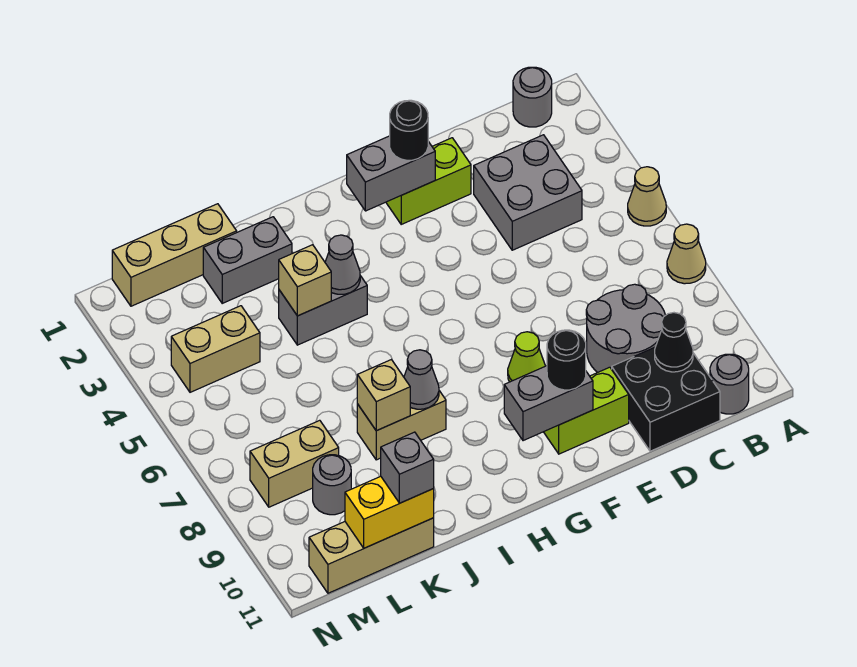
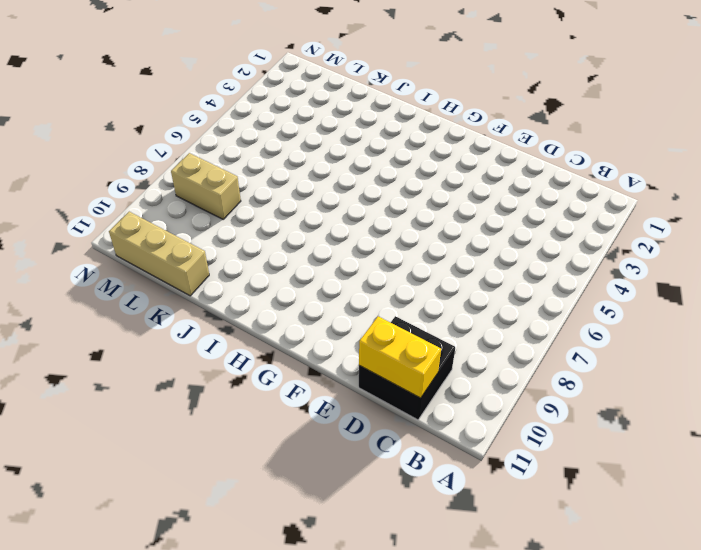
yellow 1x2 brick [359,316,441,398] -> yellow 1x2 brick moved to [345,476,434,548]
none -> tan 1x1 cone [628,167,666,226]
none -> tan 1x1 cone [667,224,706,284]
none -> grey 1x1 round brick [513,67,552,127]

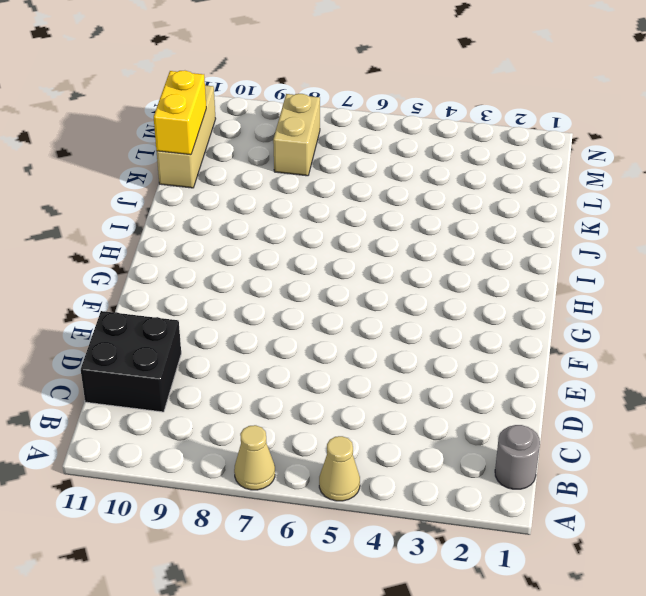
none -> grey 1x1 round brick [710,354,749,414]
none -> grey 2x2 brick [474,135,582,250]
none -> grey 2x2 round brick [586,284,665,372]

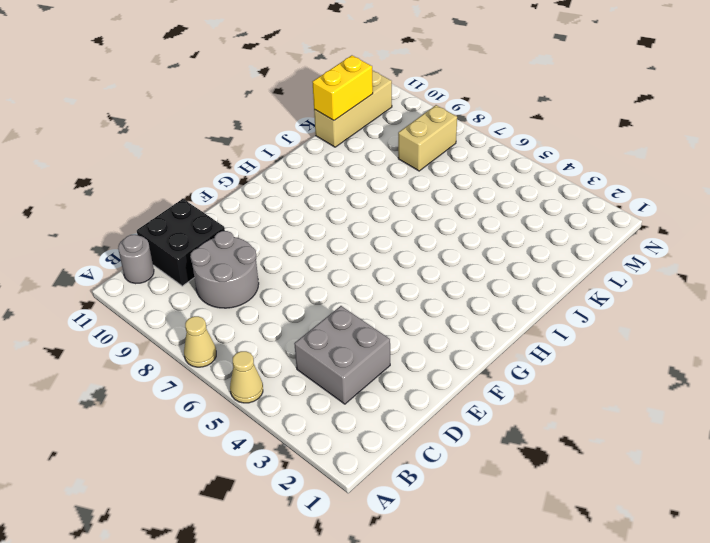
none -> grey 1x1 round brick [513,67,552,127]
none -> lime 1x2 brick [386,138,471,224]
none -> lime 1x2 brick [544,367,629,454]

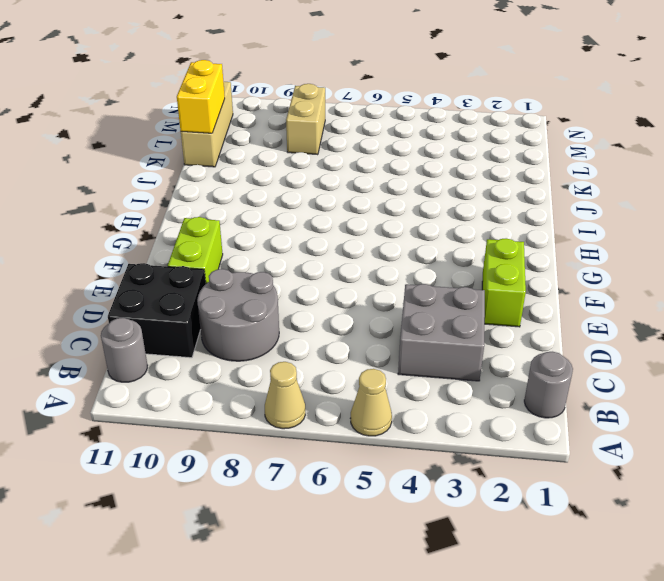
none -> lime 1x1 cone [508,332,545,382]
none -> grey 1x2 brick [279,276,367,345]
none -> tan 1x2 brick [357,391,446,460]

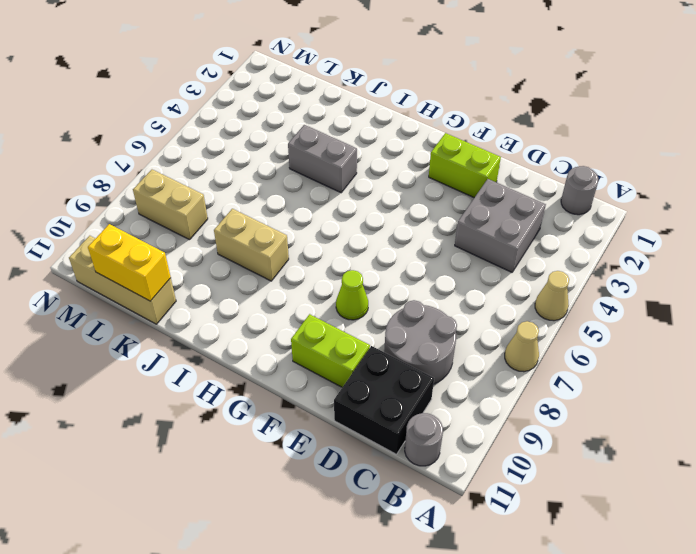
none -> grey 1x2 brick [203,217,292,303]
none -> tan 1x3 brick [112,204,237,306]
none -> tan 1x2 brick [171,306,260,392]

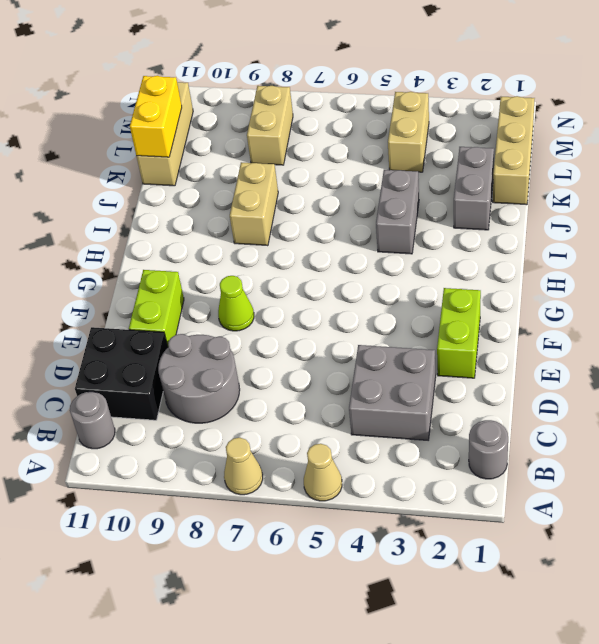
none -> grey 1x1 round brick [313,455,351,515]
none -> black 1x1 cone [655,313,693,372]
none -> grey 1x2 brick [347,136,435,211]

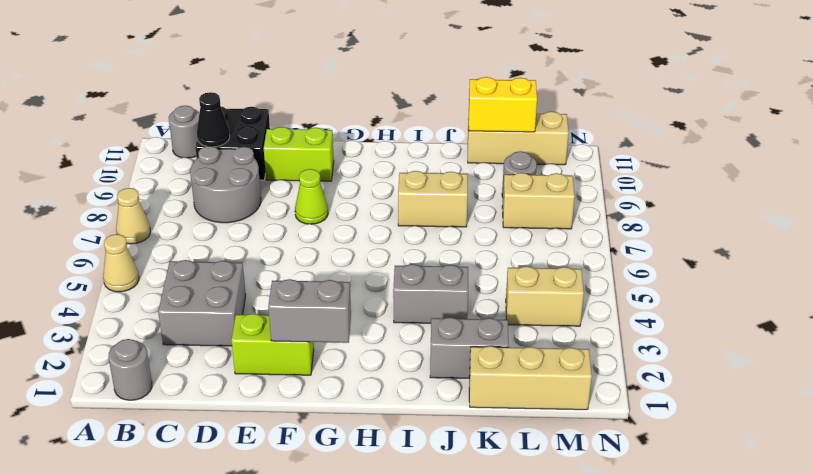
none -> grey 1x2 brick [504,366,593,441]
none -> grey 1x1 cone [325,235,360,294]
none -> grey 1x1 cone [404,350,439,409]

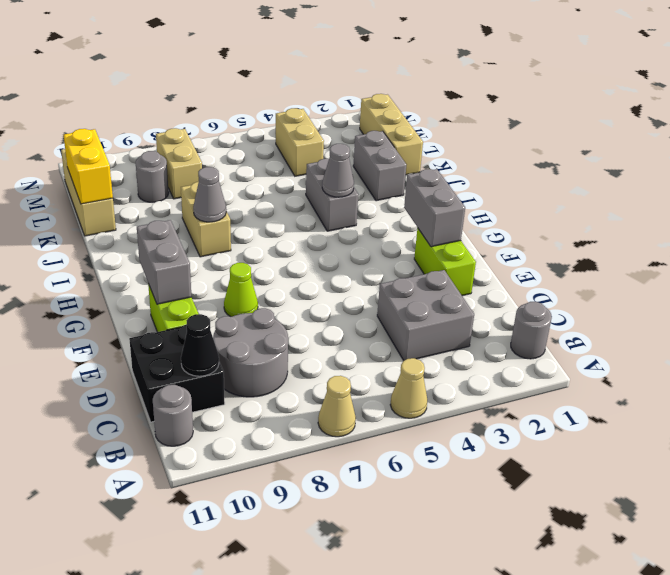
none -> tan 1x1 brick [279,245,331,316]
none -> tan 1x1 brick [357,360,410,431]
none -> black 1x1 round brick [390,100,428,160]

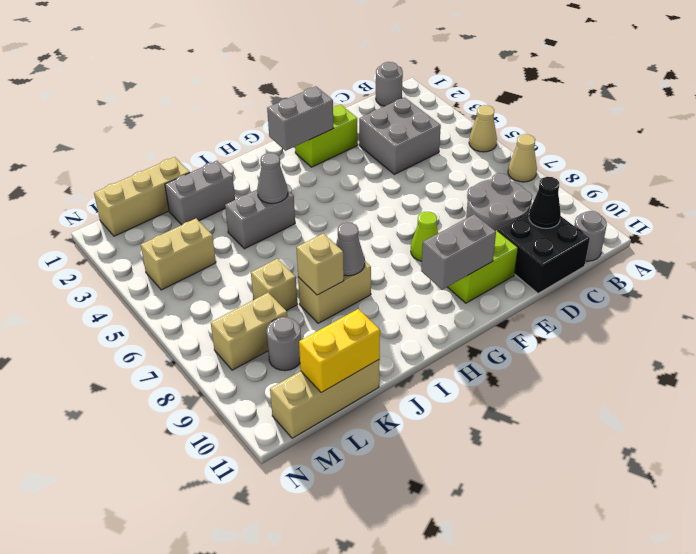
tan 1x1 brick [251,259,297,311] -> tan 1x1 brick moved to [279,245,331,316]
none -> black 1x1 round brick [390,100,428,160]
none -> black 1x1 round brick [547,330,586,390]
none -> grey 1x1 brick [381,432,434,503]

